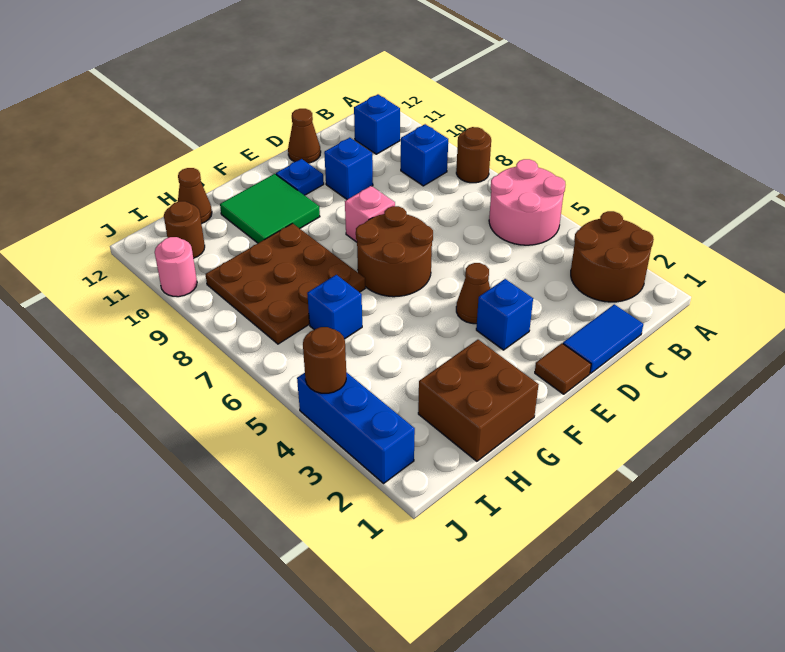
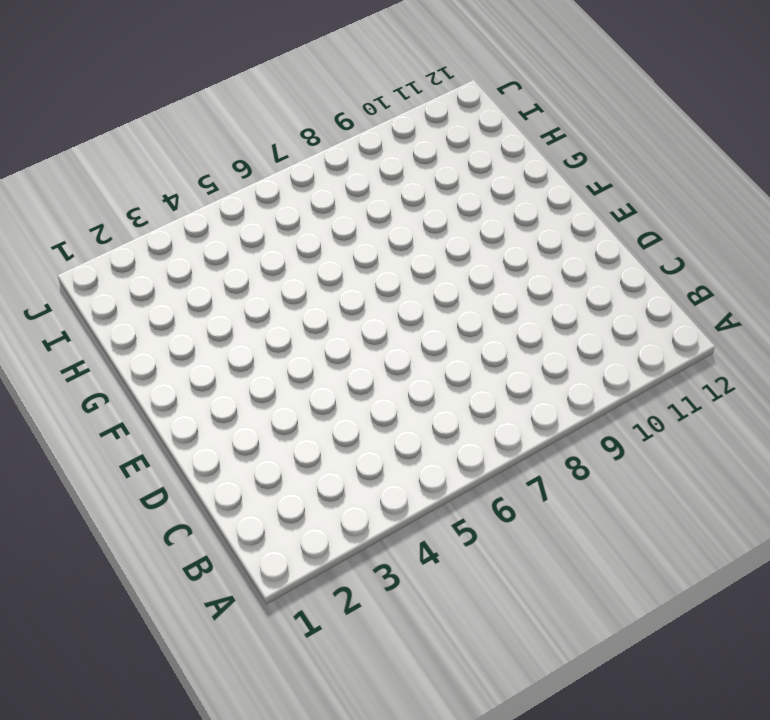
none -> brown 2x2 round brick [571,211,654,302]
none -> pink 2x2 round brick [489,159,565,245]
none -> brown 1x1 round brick [456,127,491,183]

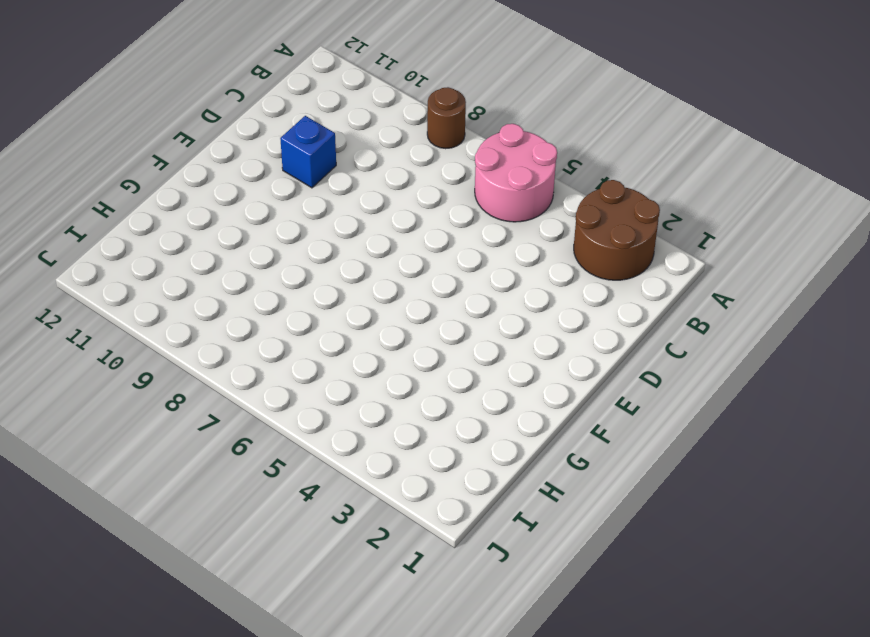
none -> blue 1x1 brick [401,124,448,186]
none -> blue 1x1 brick [354,94,400,154]
none -> blue 1x2 tile [563,304,643,373]

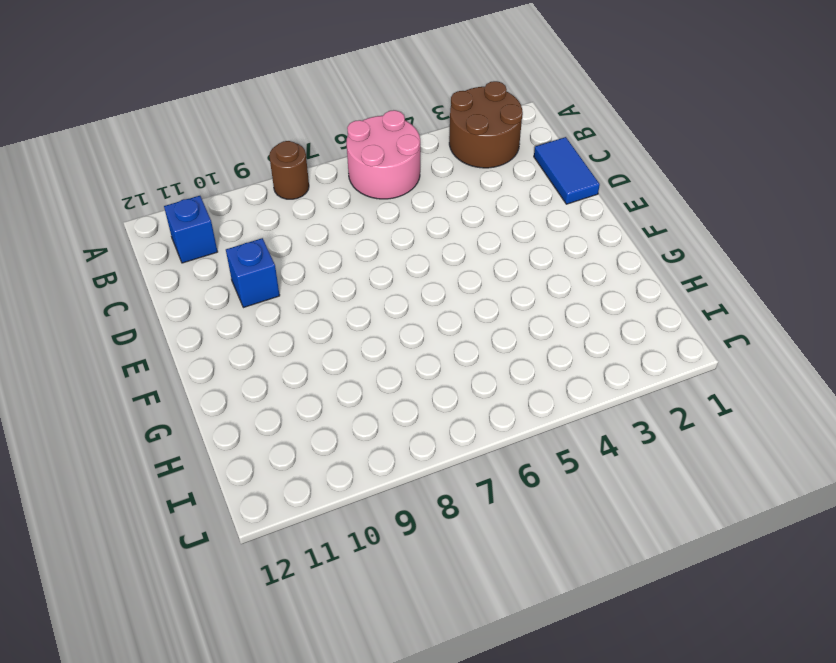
none -> blue 1x1 brick [401,124,448,186]
none -> brown 1x1 cone [288,109,321,163]
none -> brown 1x1 tile [535,343,591,394]

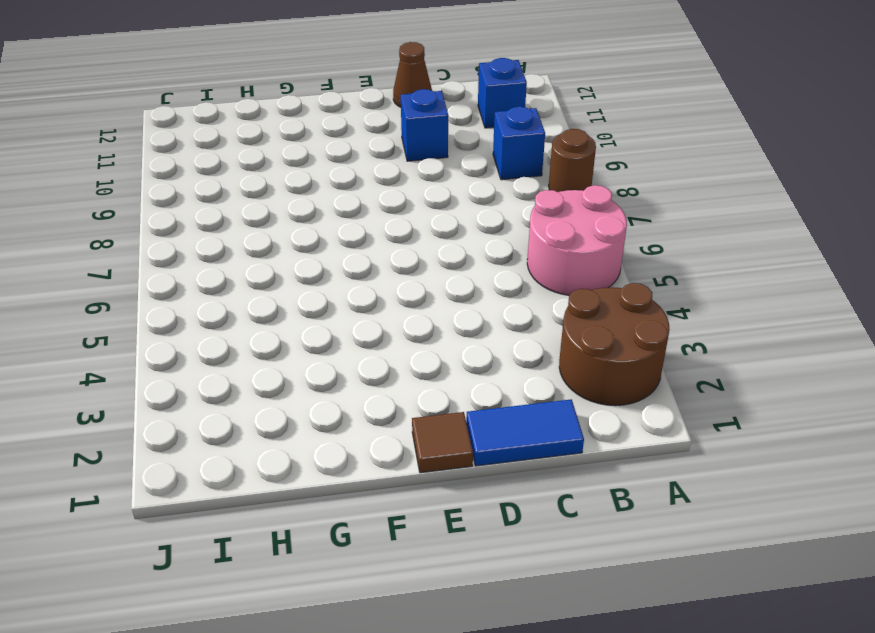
none -> blue 1x1 brick [476,279,533,350]
none -> brown 1x1 cone [456,263,490,324]
none -> brown 2x2 round brick [356,206,433,297]

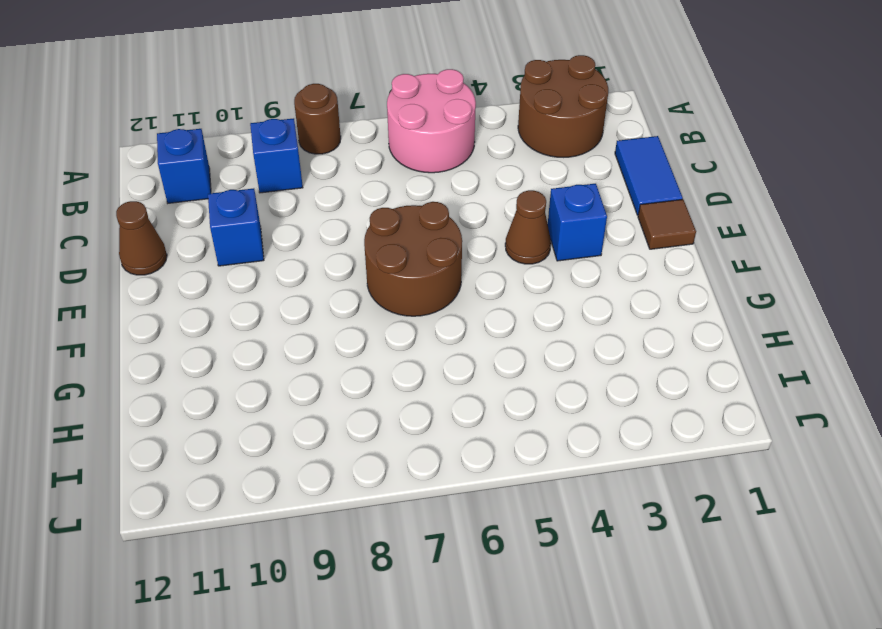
none -> pink 1x1 brick [345,186,395,242]
none -> blue 1x1 plate [276,159,324,195]
none -> green 2x2 tile [220,174,320,243]

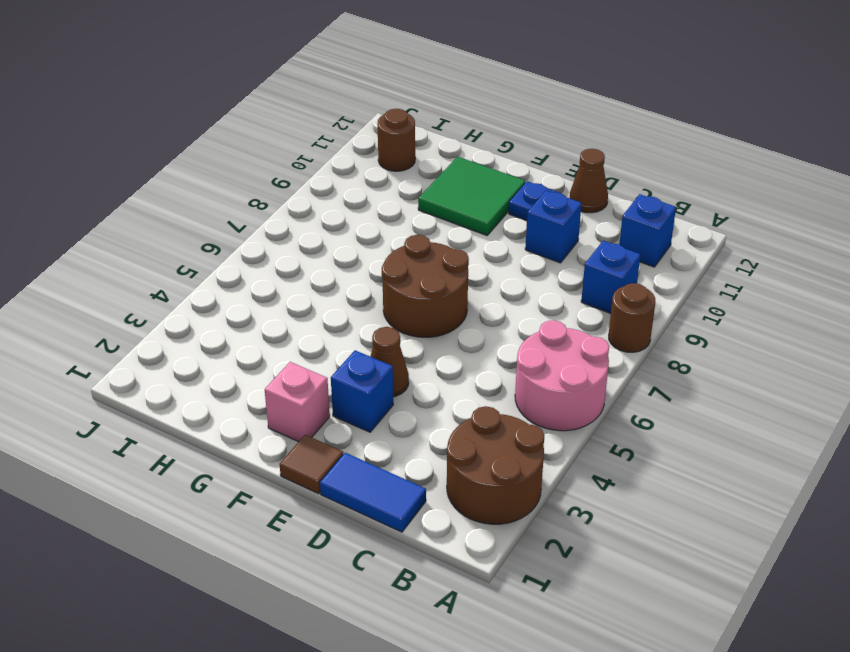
pink 1x1 brick [265,362,330,442] -> pink 1x1 brick moved to [345,186,395,242]
none -> brown 2x2 brick [418,340,539,461]
none -> brown 3x3 plate [205,223,365,344]
none -> blue 1x1 brick [307,275,362,339]

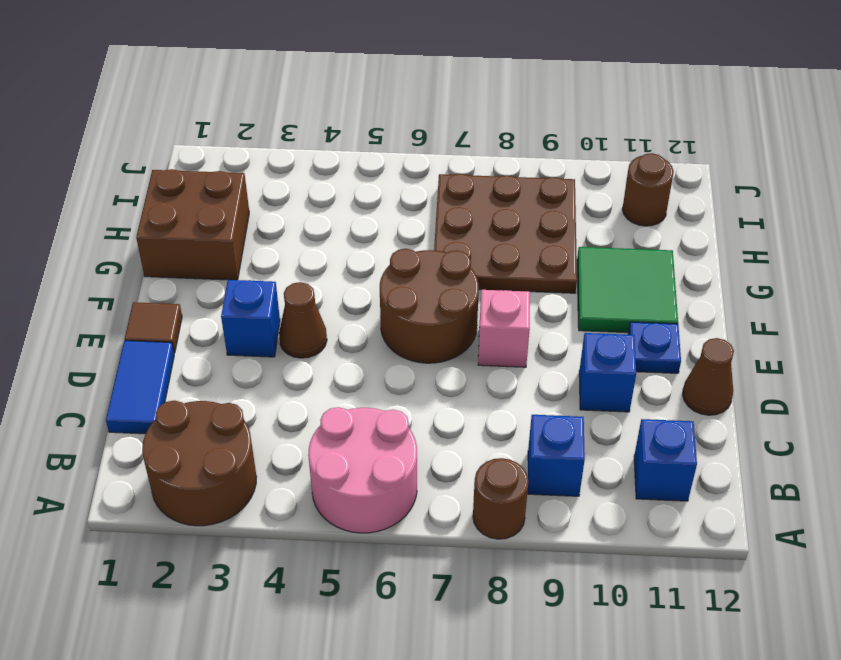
none -> blue 1x1 brick [307,275,362,339]
none -> brown 1x1 cone [178,168,212,224]
none -> blue 1x3 brick [297,372,415,483]

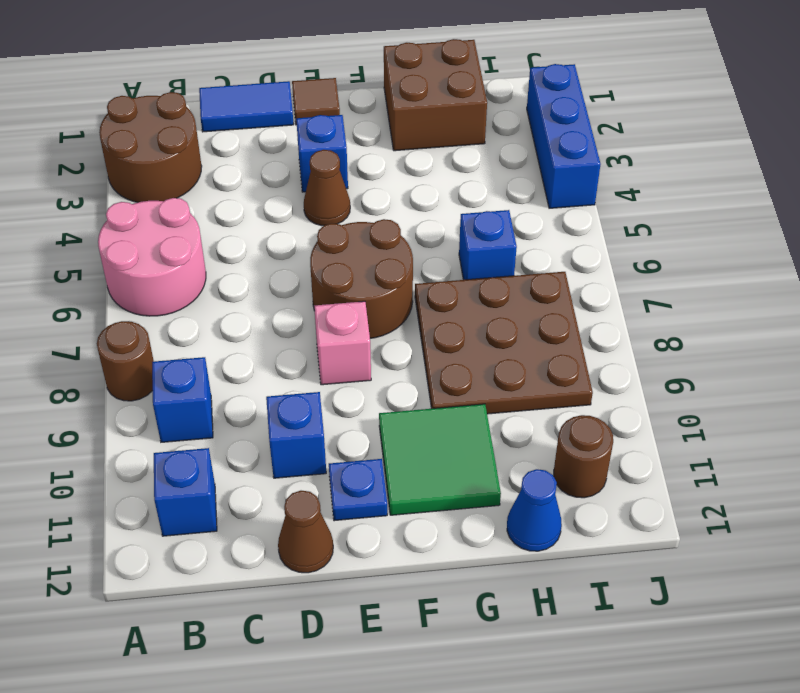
blue 1x1 cone [507,469,562,551] -> brown 1x1 cone [178,168,212,224]
none -> pink 1x1 round brick [155,237,197,297]
none -> brown 1x1 round brick [303,327,346,393]

